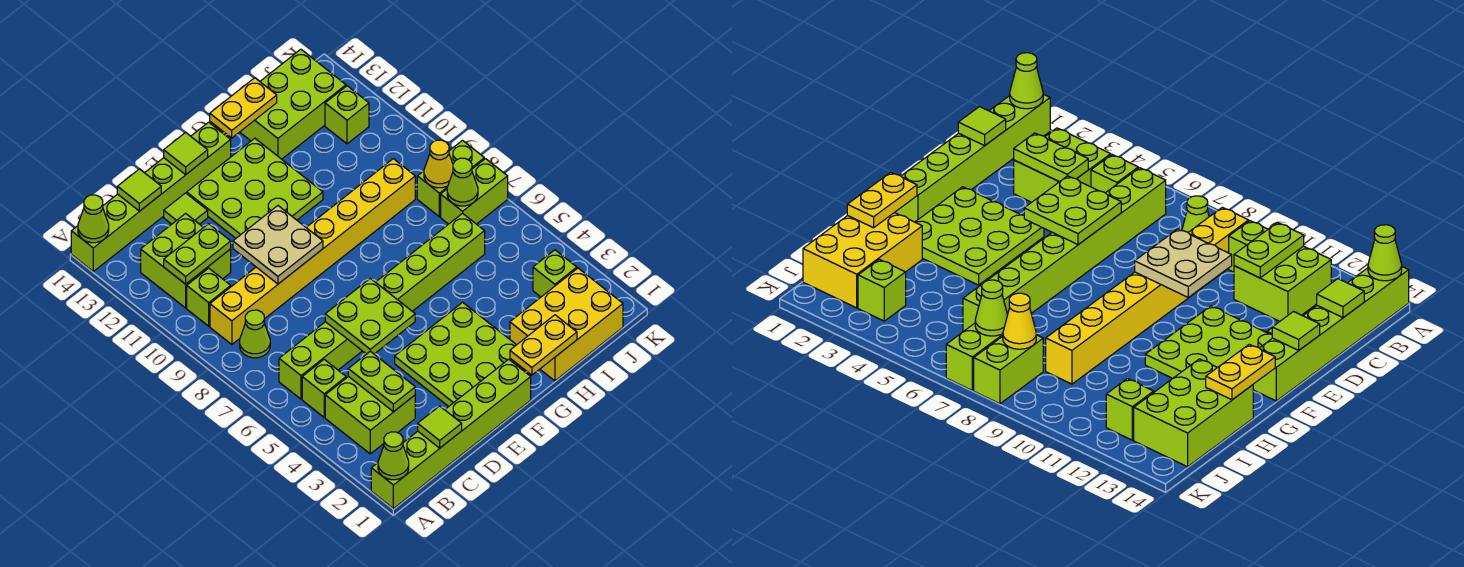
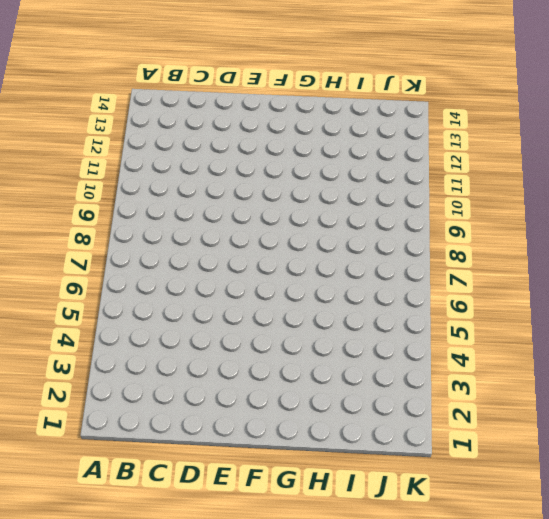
none -> lime 1x6 brick [371,359,531,509]
none -> lime 1x6 brick [71,122,231,271]
none -> lime 2x2 brick [325,376,415,454]
none -> lime 1x1 brick [302,359,346,417]

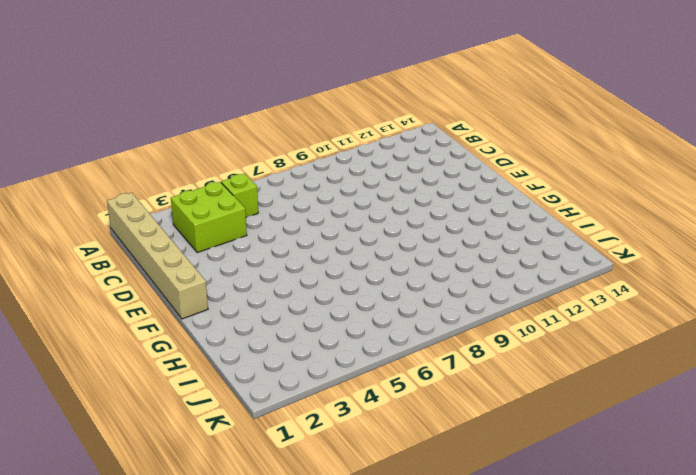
tan 1x6 brick [107,193,208,319] -> lime 1x6 brick [371,359,531,509]
none -> lime 1x6 brick [71,122,231,271]
none -> lime 1x8 brick [279,213,485,399]
none -> lime 1x1 cone [240,310,270,358]
none -> yellow 1x8 brick [210,159,415,344]

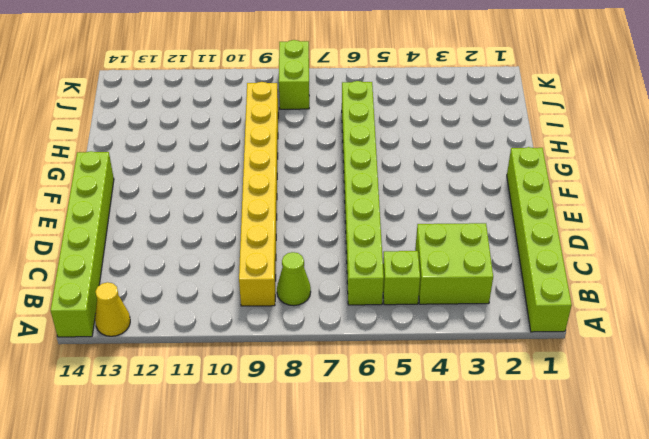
yellow 1x1 cone [95,282,130,336] -> yellow 1x1 cone moved to [424,140,453,188]
none -> lime 1x1 brick [187,268,231,326]
none -> lime 2x2 brick [141,213,231,308]
none -> lime 1x1 tile [164,193,208,224]
none -> lime 3x3 plate [395,302,524,406]

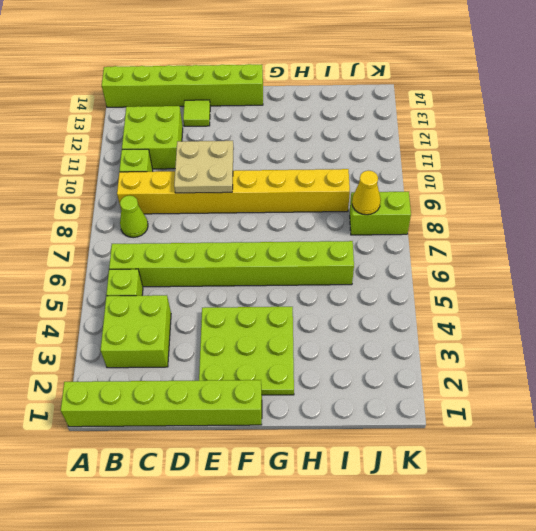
none -> lime 3x3 plate [187,138,323,238]
none -> yellow 2x3 brick [510,268,623,381]
none -> lime 2x3 brick [240,49,346,159]
none -> lime 1x1 brick [533,250,577,297]

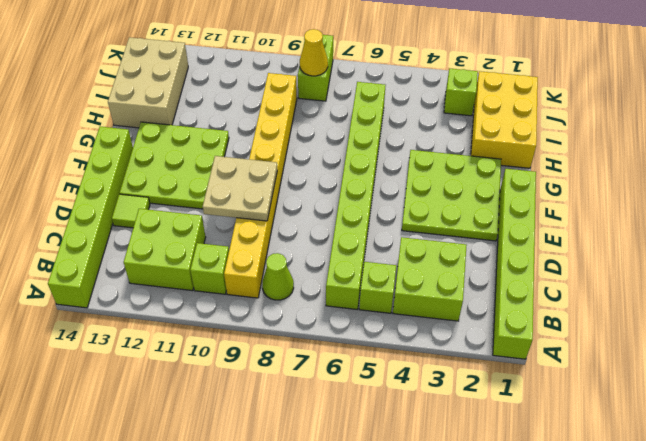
tan 2x3 brick [108,37,188,128] -> lime 2x3 brick [240,49,346,159]
none -> lime 1x2 brick [441,159,508,224]
none -> lime 1x1 brick [325,86,369,144]
none -> lime 1x1 cone [378,432,409,480]
none -> lime 1x1 cone [78,195,109,243]

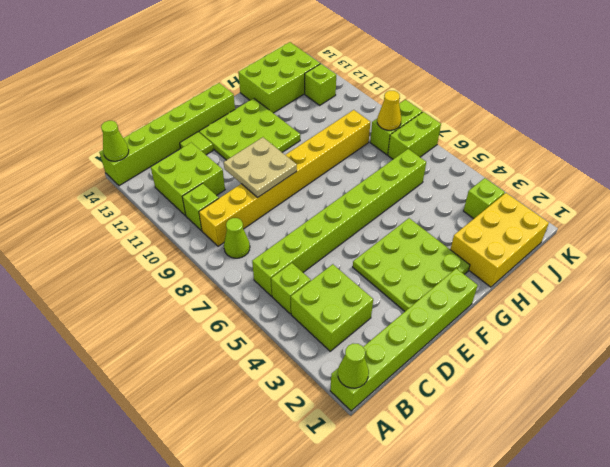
none -> lime 1x2 plate [164,224,231,284]
none -> lime 1x1 tile [418,406,462,448]
none -> lime 1x2 plate [348,351,415,412]
none -> lime 1x1 tile [117,169,161,211]

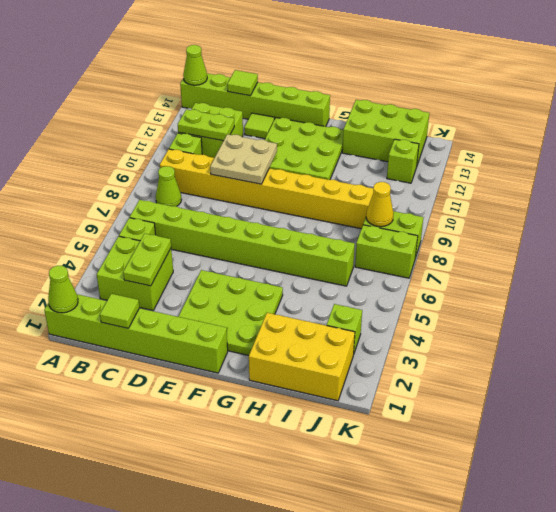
none -> lime 2x2 plate [325,278,415,354]
none -> lime 1x1 tile [164,133,208,175]
none -> yellow 1x2 plate [510,315,577,375]
none -> yellow 1x2 plate [210,78,277,138]

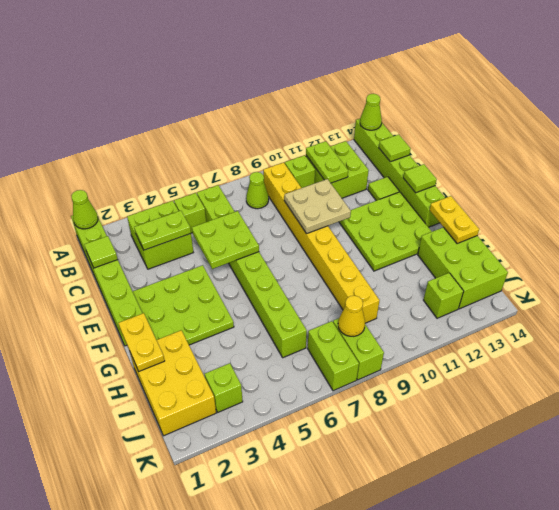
none -> lime 1x1 cone [447,158,478,206]

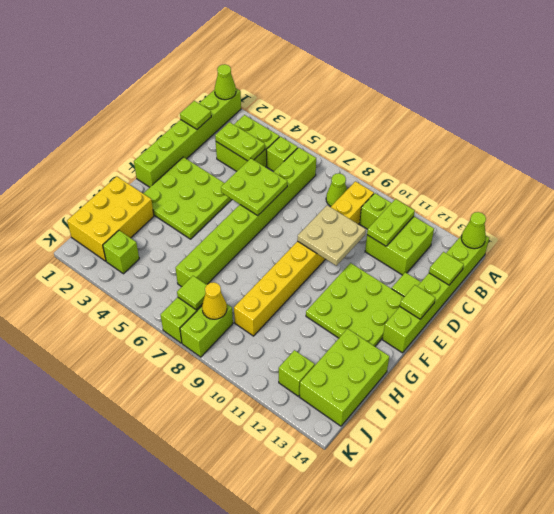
lime 1x1 tile [177,276,206,310] -> lime 1x1 cone [447,158,478,206]
none -> yellow 1x2 plate [510,315,577,375]
none -> yellow 1x2 plate [210,78,277,138]

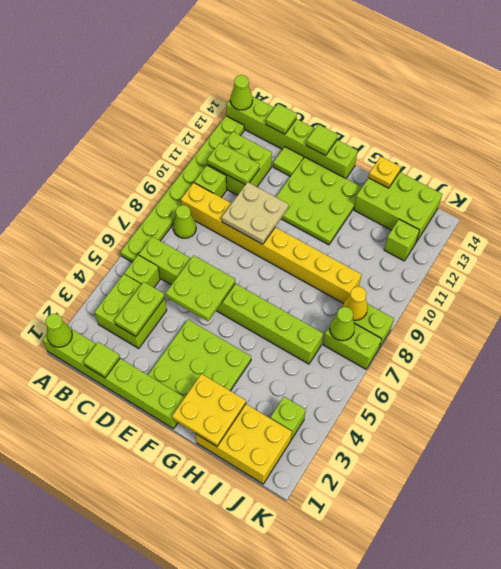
lime 1x8 plate [121,116,244,262] -> none
yellow 2x2 plate [172,374,246,446] -> yellow 1x2 plate [510,315,577,375]
yellow 1x1 plate [369,157,401,188] -> yellow 1x2 plate [210,78,277,138]

